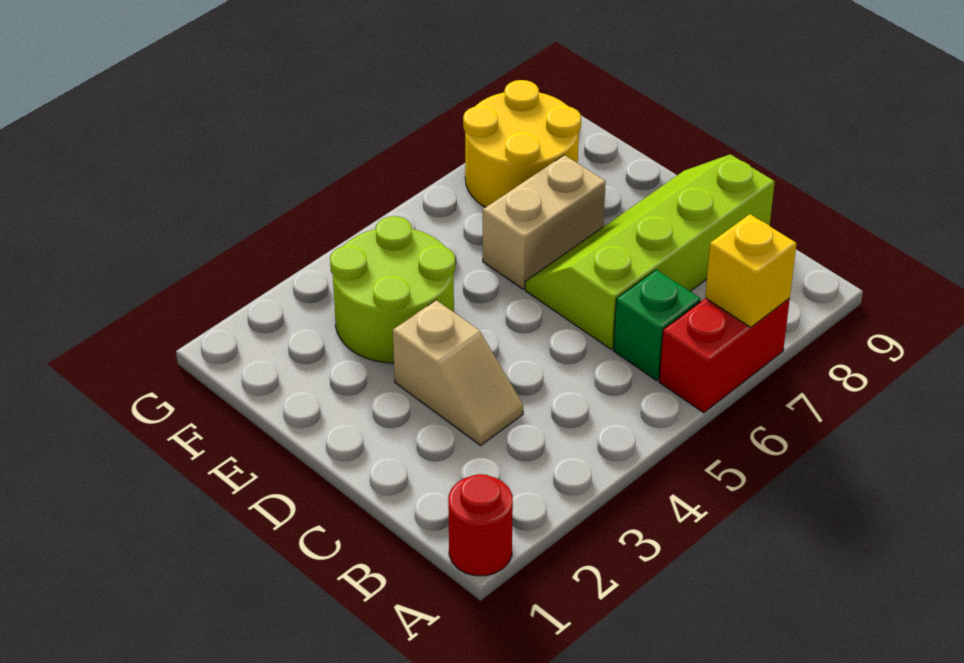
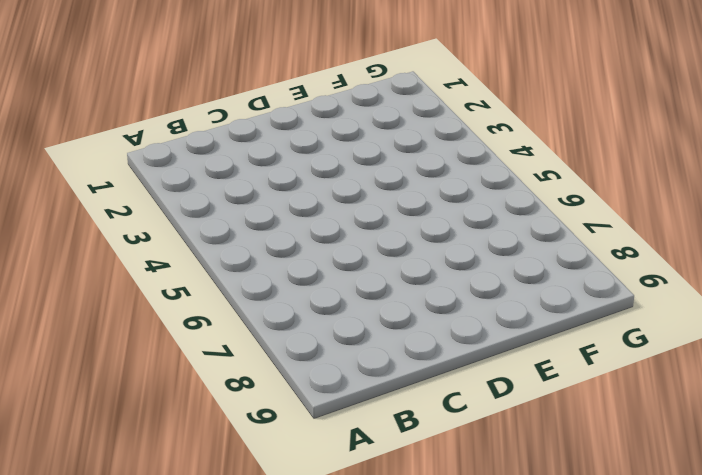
none -> red 1x1 round brick [448,474,513,576]
none -> red 1x2 brick [659,298,790,413]

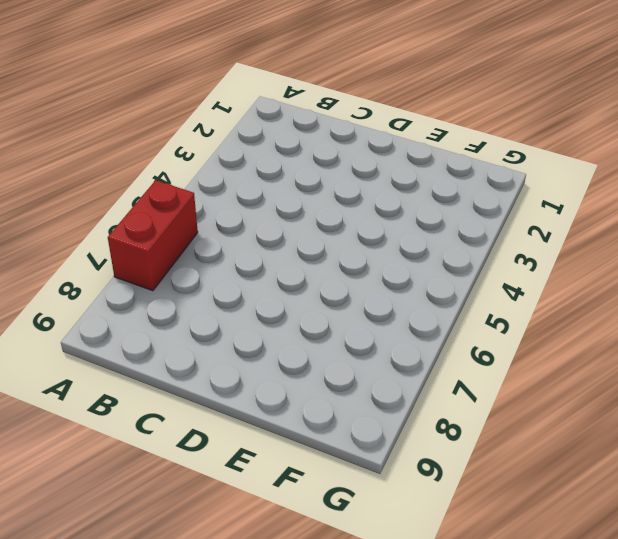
none -> red 1x1 round brick [448,474,513,576]
none -> green 1x1 brick [613,270,701,381]

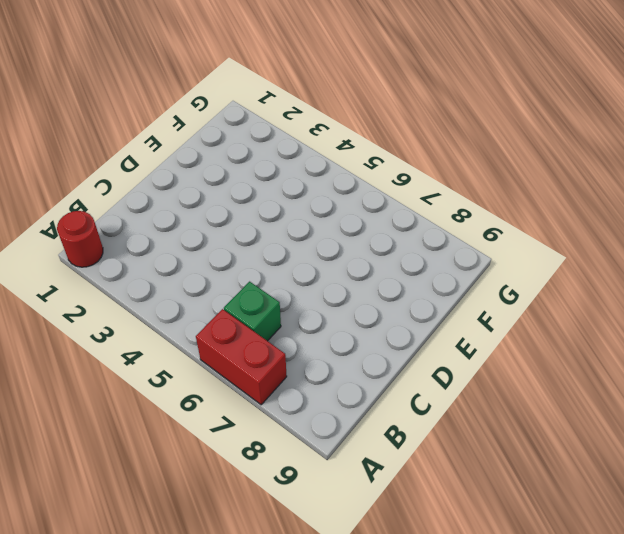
none -> tan 1x2 slope [393,300,523,445]
none -> lime 2x4 slope [525,154,775,349]

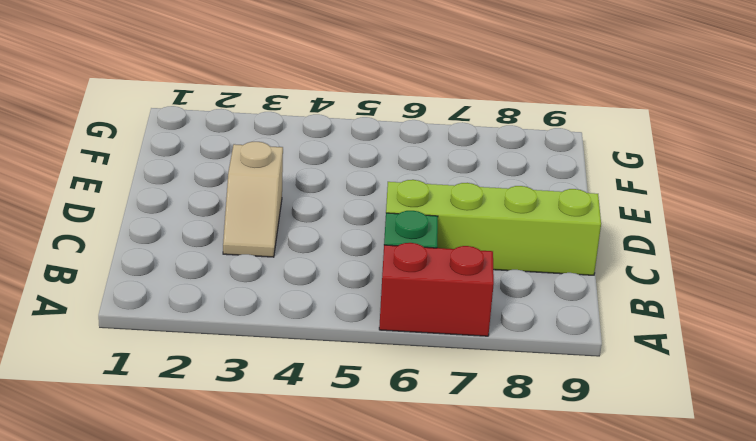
none -> red 1x1 round brick [448,474,513,576]
none -> lime 2x2 round brick [330,216,455,363]

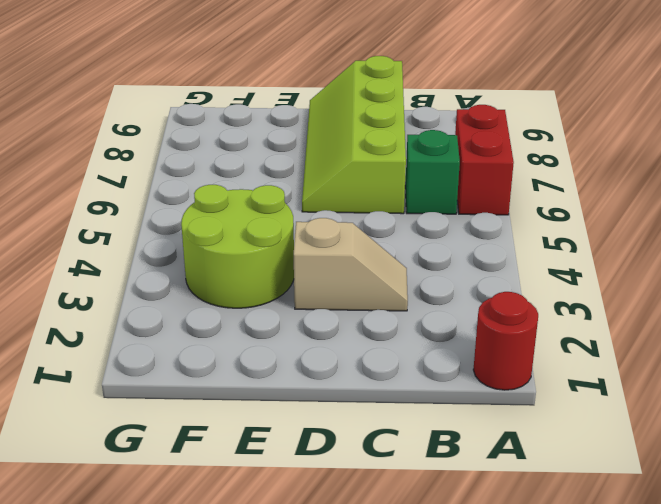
none -> tan 1x2 brick [483,155,606,289]
none -> yellow 2x2 round brick [463,80,581,207]

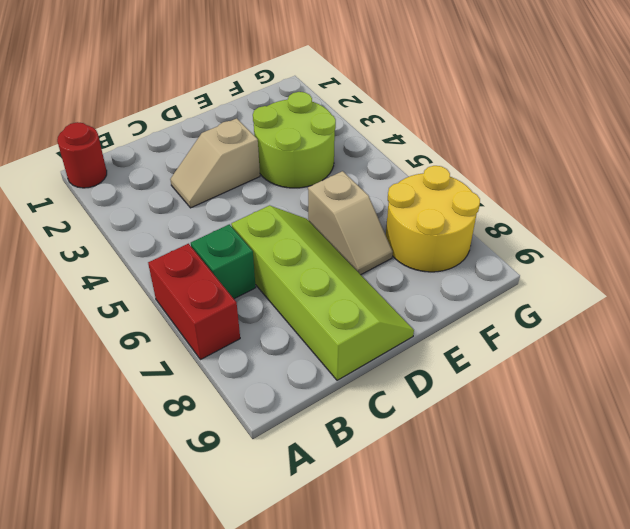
tan 1x2 slope [308,171,393,275] -> tan 1x2 brick [483,155,606,289]
none -> yellow 1x1 brick [705,214,797,327]

